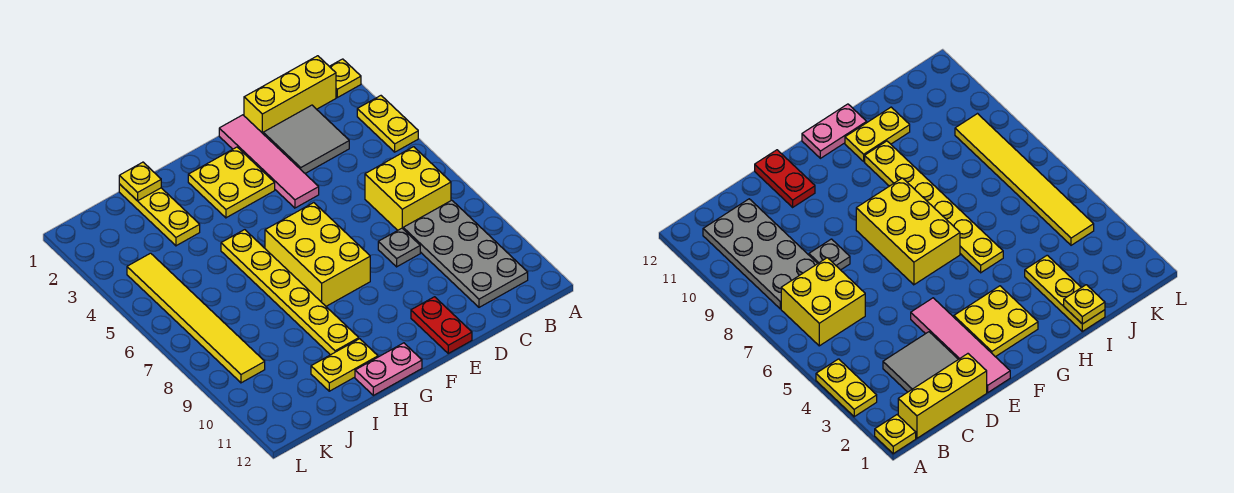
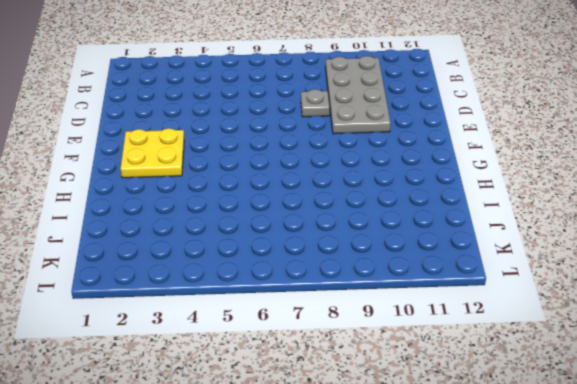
grey 2x4 plate [325,56,391,134] -> grey 2x4 plate turned to [403,200,528,307]
none -> yellow 1x1 plate [329,59,361,97]
none -> yellow 1x2 plate [357,96,418,152]
none -> yellow 1x3 brick [244,56,336,133]

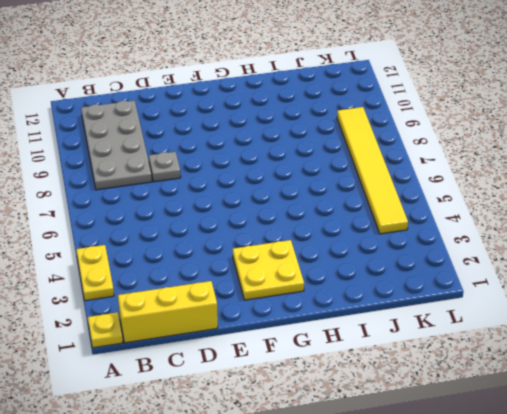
none -> yellow 2x2 brick [365,147,451,230]
none -> grey 2x2 tile [263,105,349,173]
none -> pink 1x4 tile [219,115,319,208]

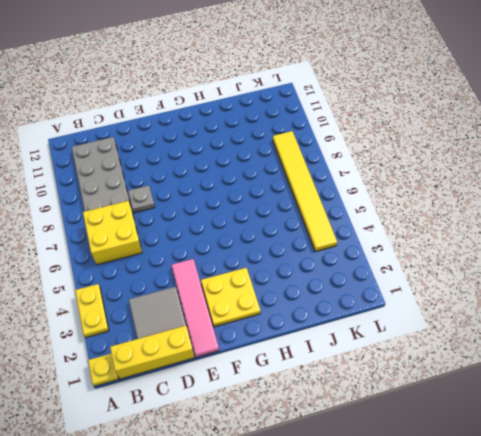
none -> red 1x2 plate [411,297,472,353]
none -> yellow 2x3 brick [265,203,370,306]
none -> pink 1x2 plate [355,343,422,395]

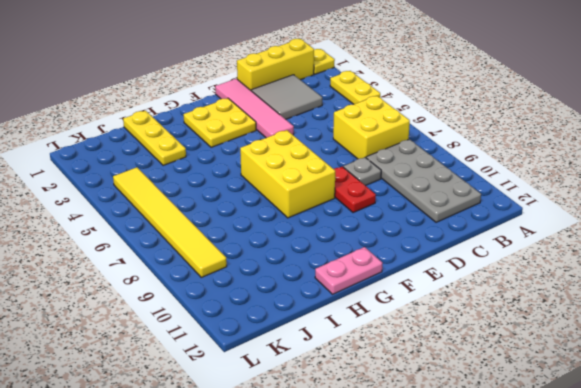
red 1x2 plate [334,167,376,213] -> red 1x2 plate moved to [411,297,472,353]
none -> yellow 1x6 plate [221,230,359,355]
none -> yellow 1x2 plate [311,339,378,391]
none -> yellow 1x1 plate [119,162,161,201]

